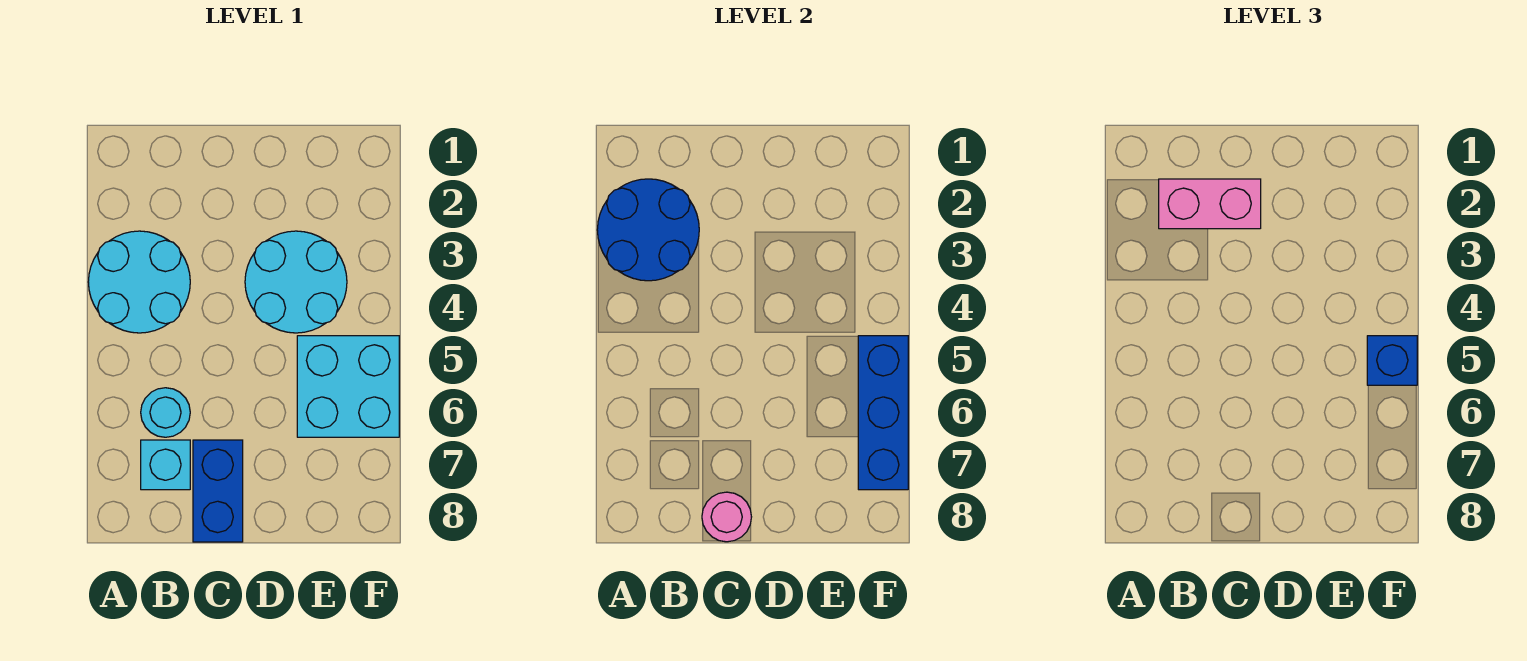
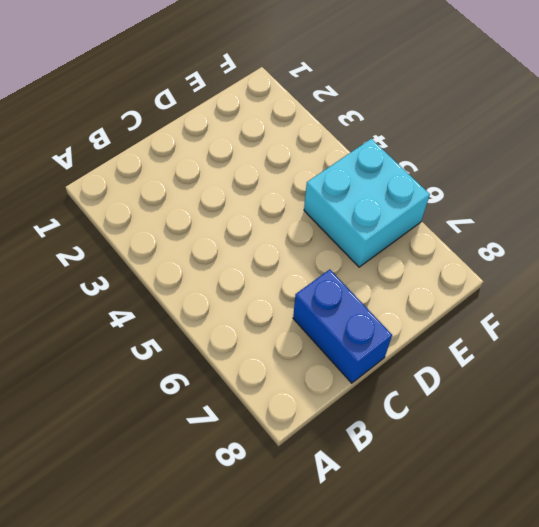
none -> cyan 2x2 round brick [88,231,190,333]
none -> cyan 1x1 round brick [141,388,190,437]

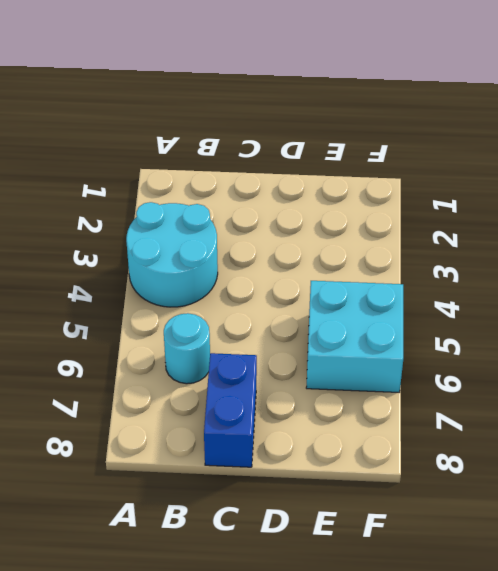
none -> cyan 1x1 brick [141,440,190,490]
none -> cyan 2x2 round brick [245,231,347,333]

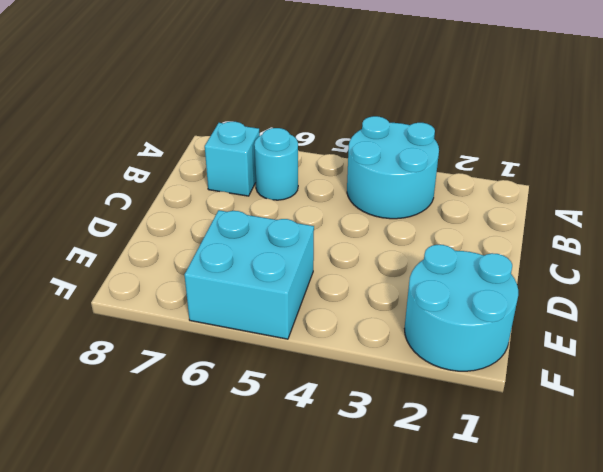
cyan 2x2 round brick [404,245,518,371] -> cyan 2x2 round brick moved to [245,231,347,333]
none -> blue 1x2 brick [193,440,243,542]
none -> blue 2x2 round brick [597,179,699,281]

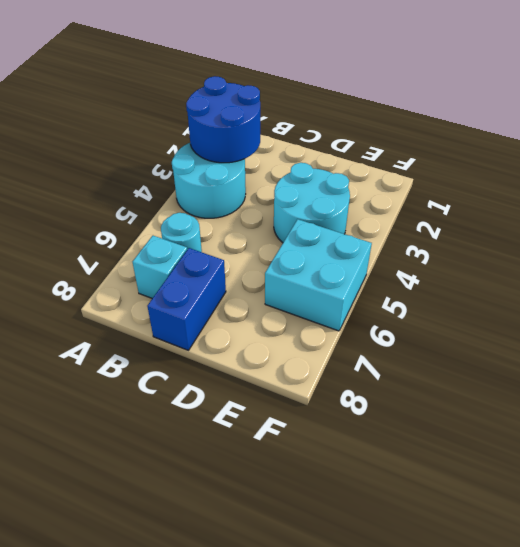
none -> pink 1x1 round brick [702,492,751,542]
none -> blue 1x3 brick [858,336,908,490]

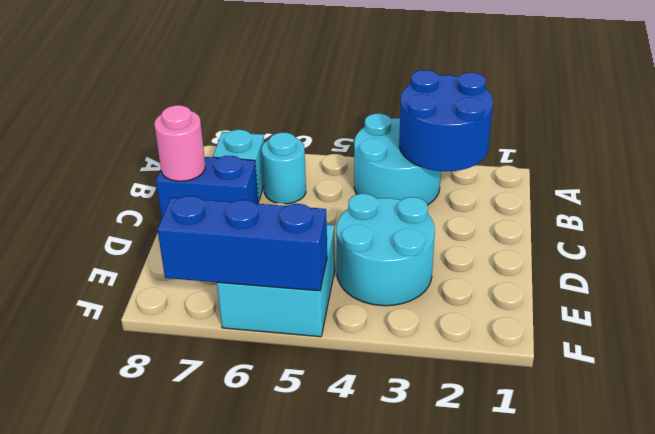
none -> pink 1x2 brick [1159,179,1261,229]
none -> blue 1x1 brick [1367,336,1417,385]

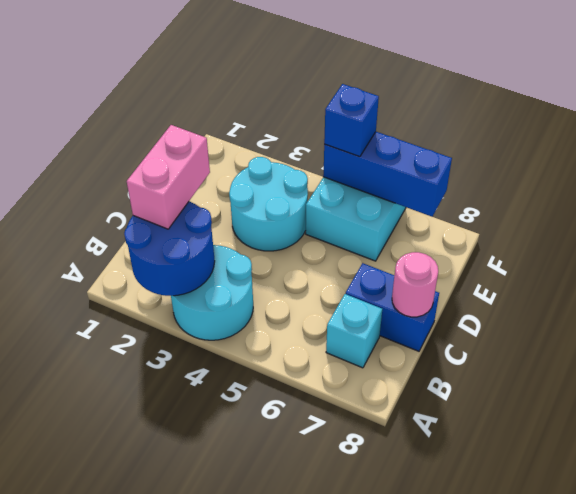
none -> cyan 1x1 round brick [141,388,190,437]

